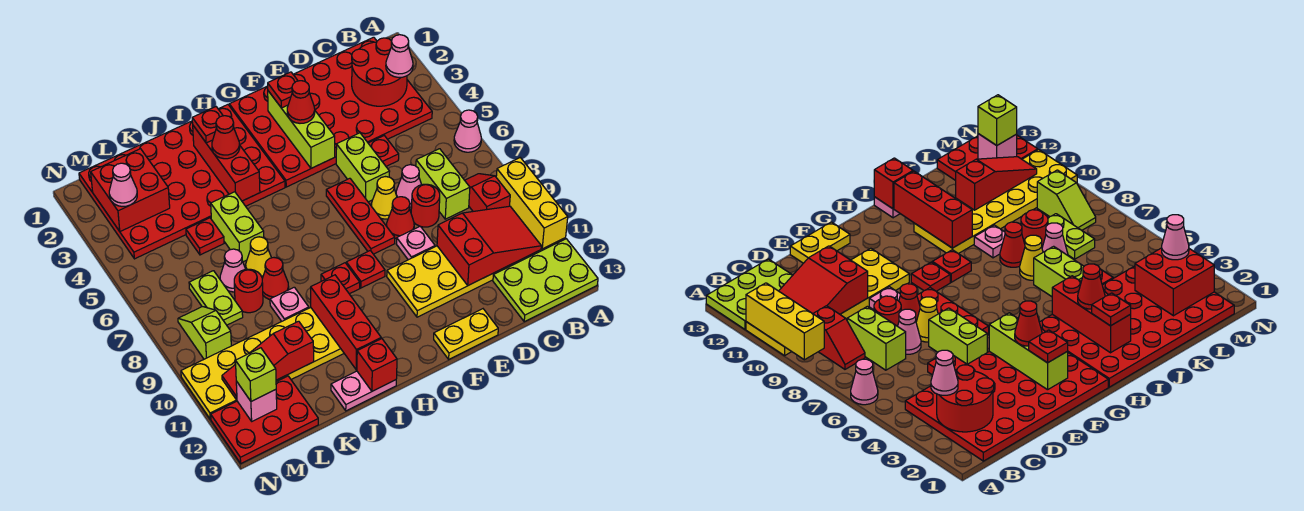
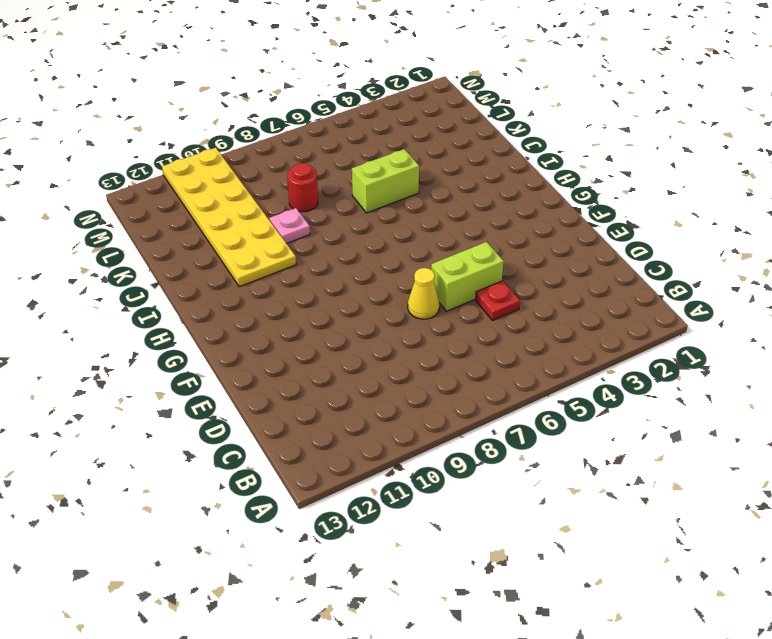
none -> pink 1x1 cone [454,110,481,152]
none -> yellow 2x6 plate [387,238,566,317]
none -> lime 2x3 plate [493,239,598,322]
none -> red 4x6 plate [229,37,432,187]

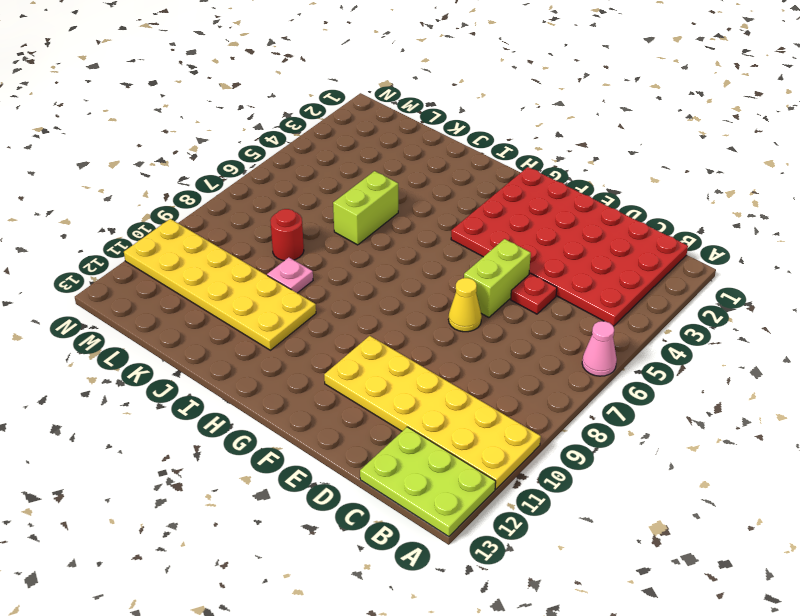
none -> red 1x2 slope [465,174,510,211]
none -> lime 1x2 brick [416,149,470,219]
none -> pink 1x1 cone [396,165,421,207]
none -> red 1x1 round brick [411,184,440,227]

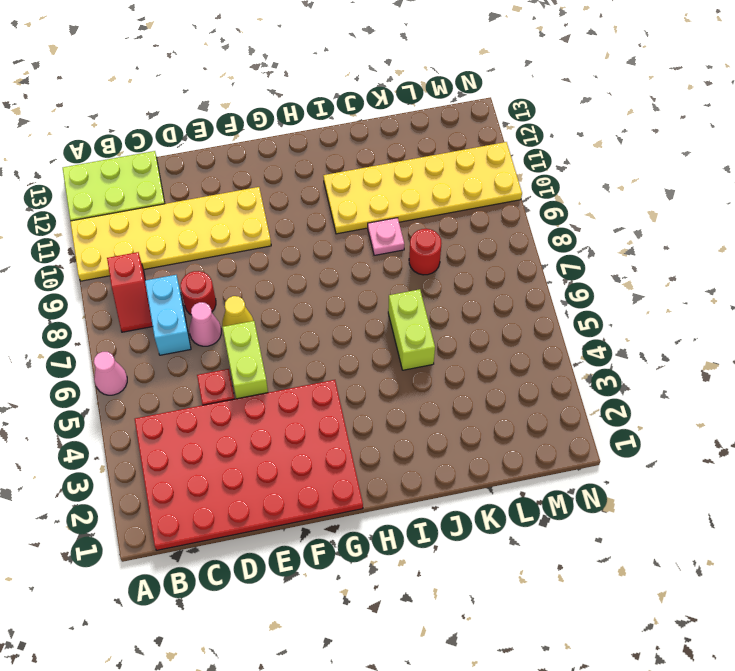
cyan 1x2 brick [145,275,191,355] -> lime 1x2 brick [416,149,470,219]
none -> red 1x1 cone [387,197,414,239]
none -> pink 1x1 plate [397,226,435,260]
none -> yellow 1x2 plate [434,309,498,359]
none -> red 1x3 plate [326,178,395,254]

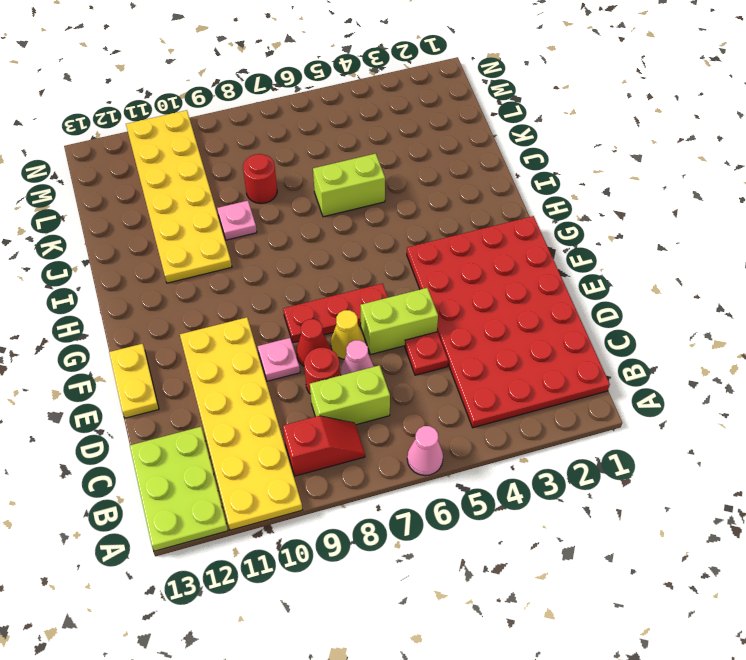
none -> red 1x1 plate [346,251,385,288]
none -> red 4x6 plate [79,105,285,259]
none -> red 1x1 plate [321,263,360,294]
none -> pink 1x2 plate [331,371,396,411]

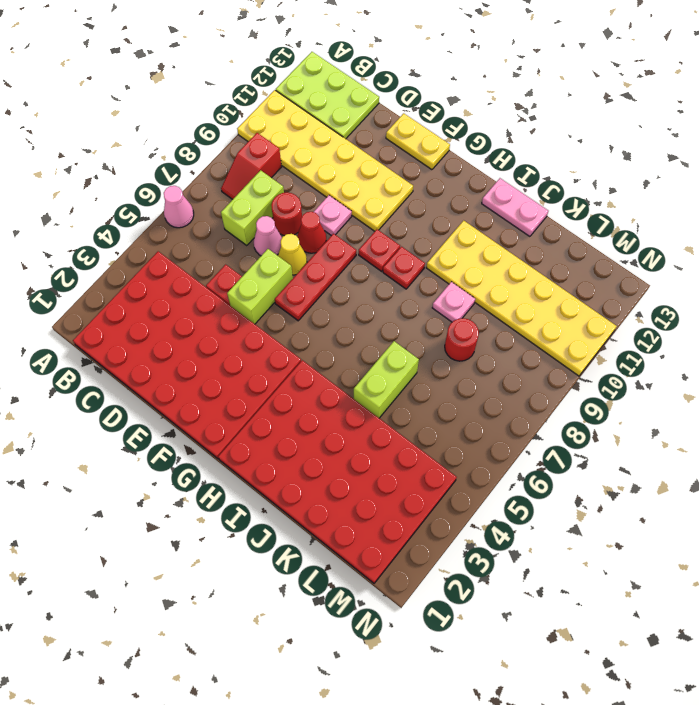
none -> yellow 1x1 cone [246,237,271,278]
none -> red 1x1 cone [262,258,289,300]
none -> red 1x1 plate [186,218,224,255]
none -> pink 1x1 cone [220,249,245,292]

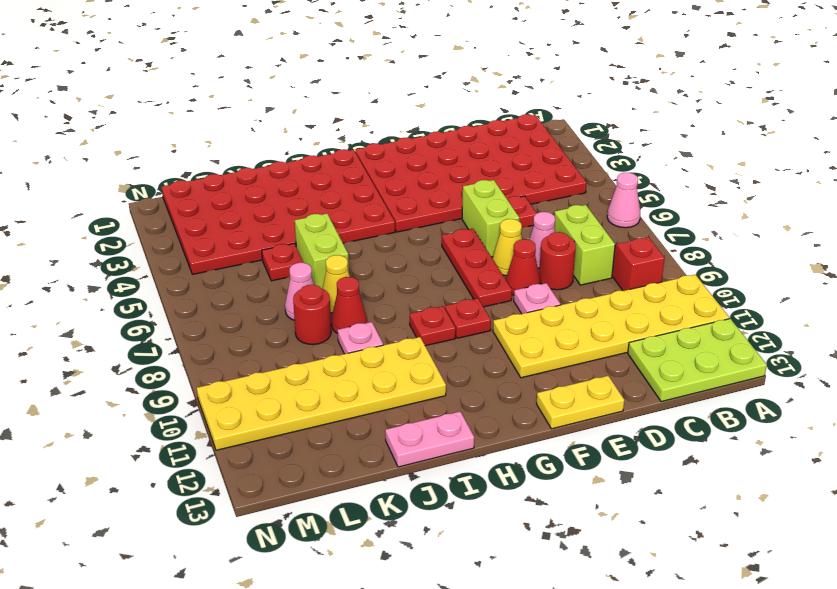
none -> lime 1x2 plate [189,271,243,325]
none -> red 2x3 plate [211,376,318,463]
none -> lime 1x2 slope [178,307,231,359]
none -> yellow 1x3 brick [496,158,568,249]

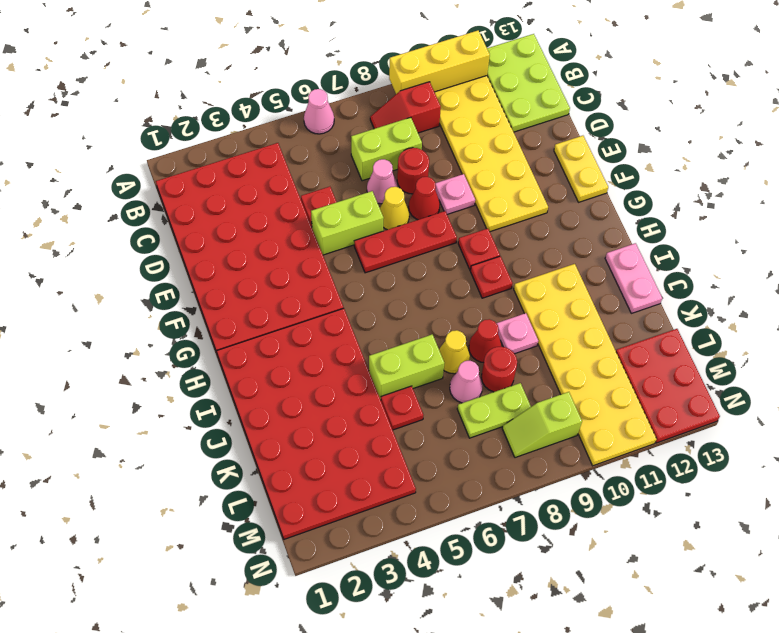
none -> red 2x2 round brick [352,38,407,106]
none -> red 2x3 slope [437,206,541,285]
none -> lime 1x3 brick [268,91,335,168]
none -> red 1x3 brick [193,126,260,201]

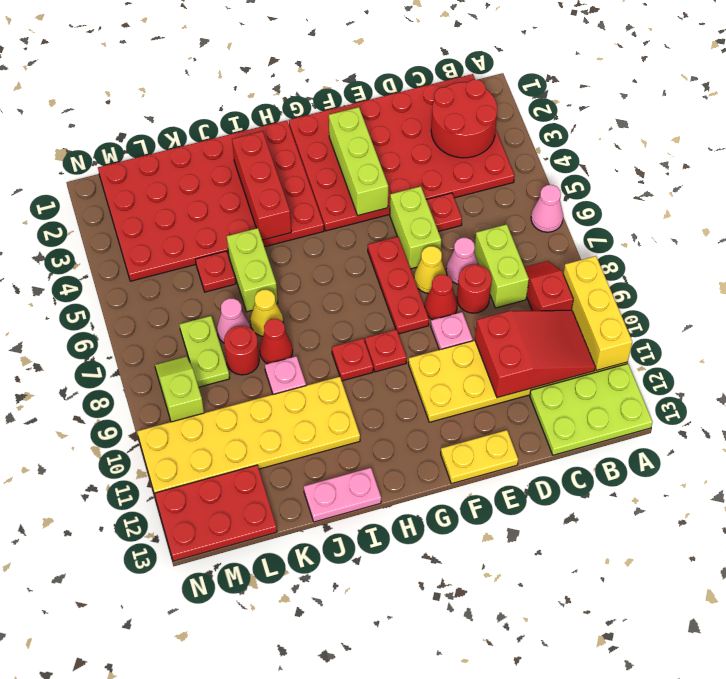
none -> red 1x3 brick [311,275,381,370]
none -> red 1x1 brick [357,339,397,391]
none -> red 1x3 slope [222,321,314,400]
none -> red 2x2 brick [91,149,170,231]

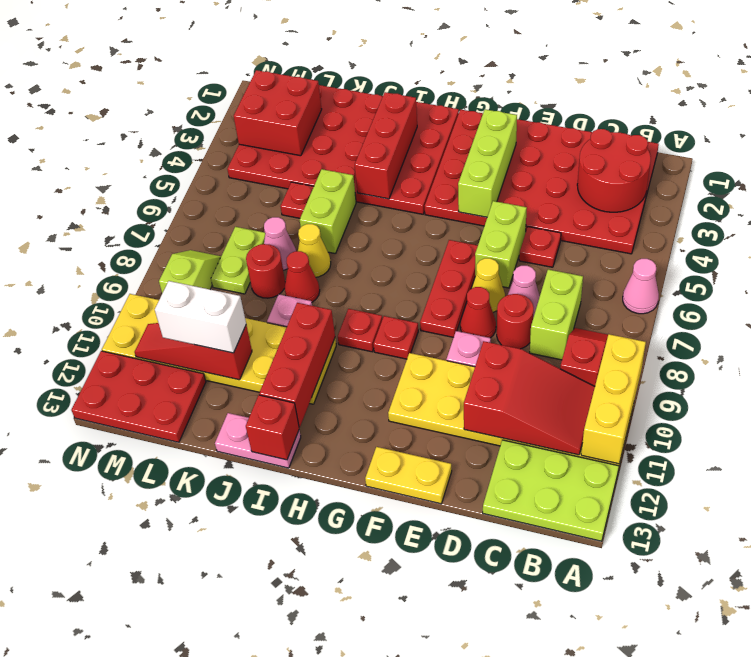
white 1x2 brick [155,281,246,353] -> none
none -> pink 1x1 brick [236,381,277,421]
none -> pink 1x1 cone [386,35,413,77]
none -> red 1x1 plate [268,72,298,108]
none -> red 1x1 cone [287,81,315,123]

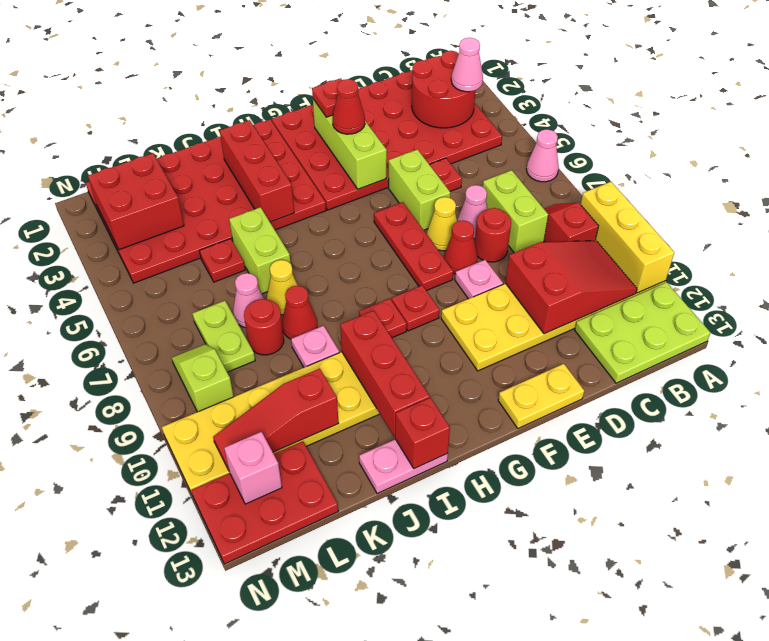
none -> red 1x1 plate [192,107,223,143]
none -> red 1x1 cone [212,116,240,159]
none -> pink 1x1 cone [109,163,137,207]
none -> lime 1x1 brick [236,348,276,401]

